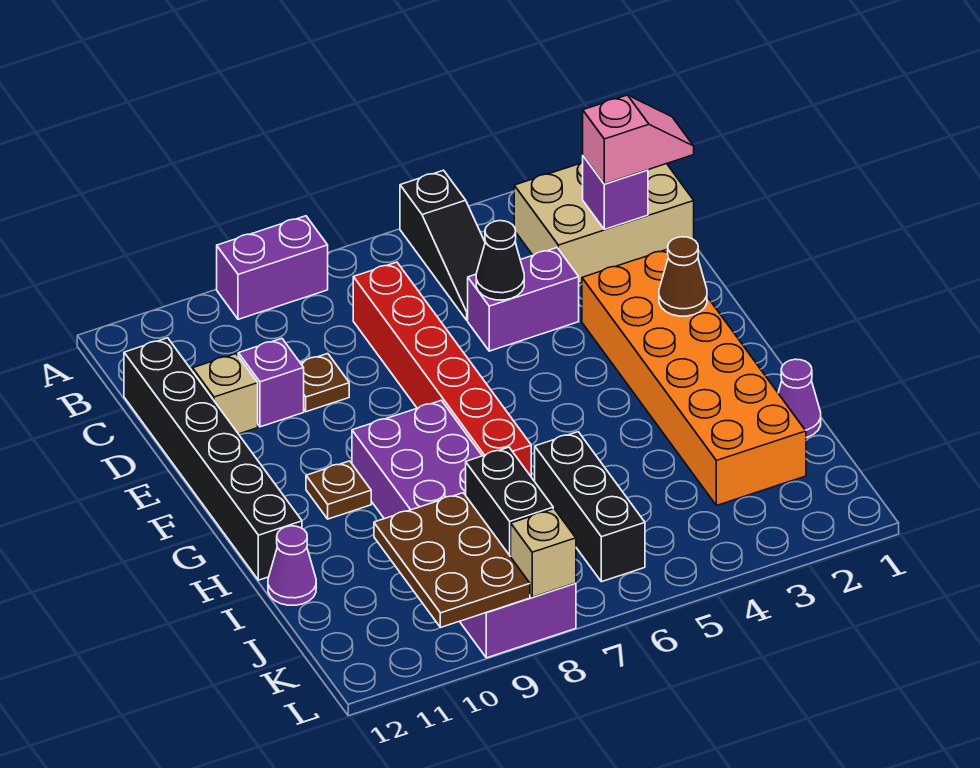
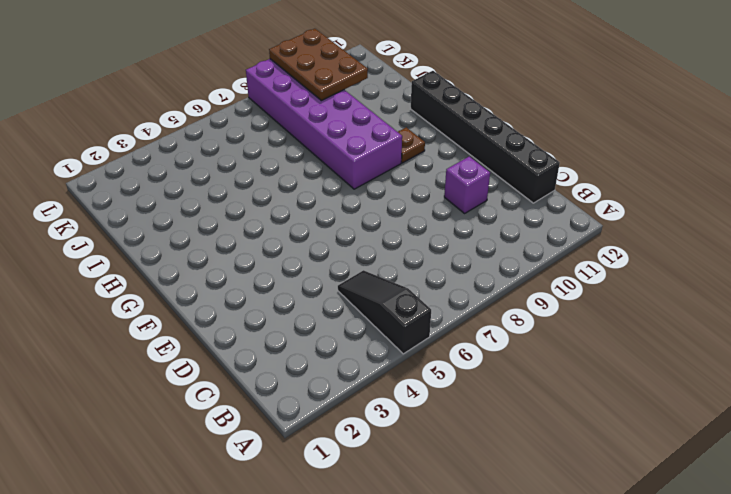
none -> purple 1x2 brick [217,216,328,319]
none -> tan 2x3 brick [514,162,694,283]
none -> red 1x6 brick [353,262,531,476]

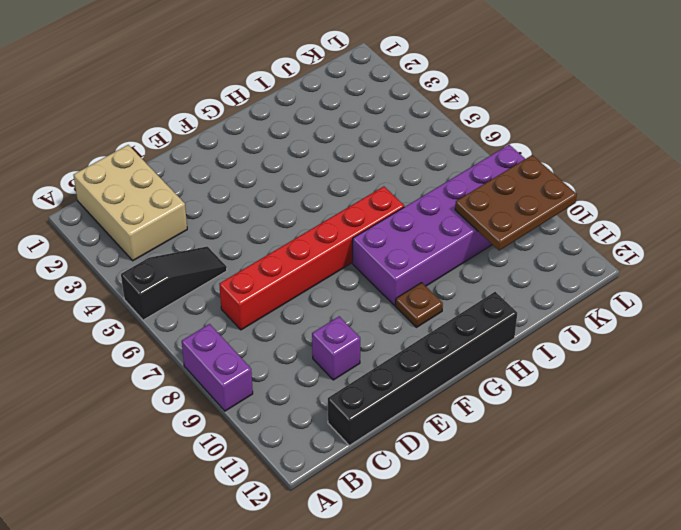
none -> purple 1x2 brick [468,248,579,351]
none -> brown 1x1 plate [301,354,349,412]
none -> tan 1x1 brick [193,354,258,434]

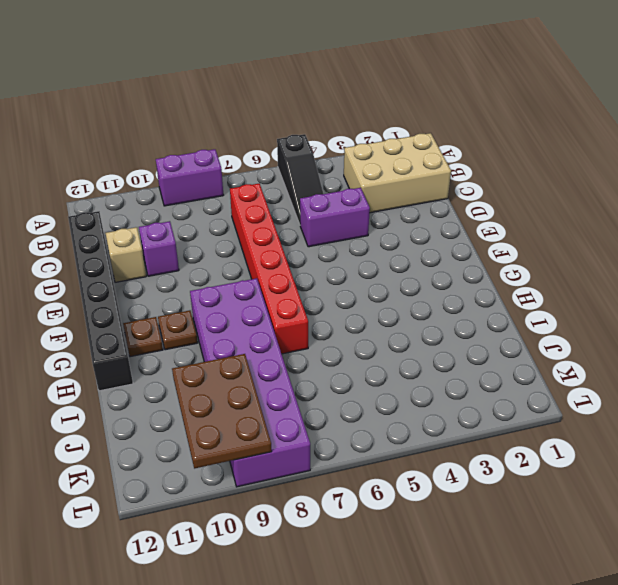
brown 1x1 plate [123,317,163,357] -> brown 1x1 plate moved to [301,354,349,412]
none -> orange 2x6 brick [582,249,806,505]
none -> purple 1x1 cone [778,359,821,438]
none -> black 1x3 brick [535,432,645,582]

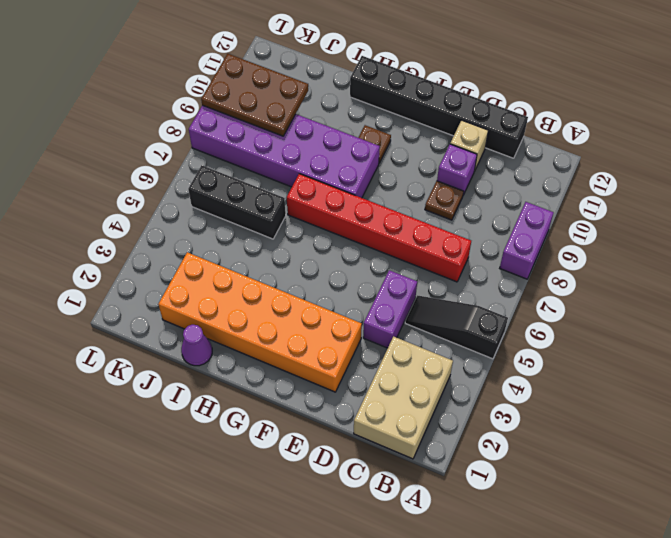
none -> purple 1x1 cone [268,526,316,605]
none -> purple 1x1 brick [583,156,648,229]
none -> black 1x1 cone [476,221,524,300]

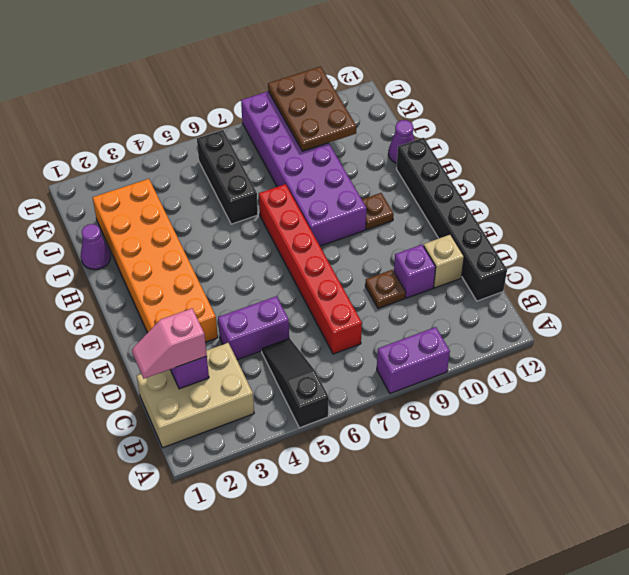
none -> black 1x1 cone [476,221,524,300]
none -> brown 1x1 cone [659,237,707,316]
none -> black 1x2 brick [466,447,553,557]

